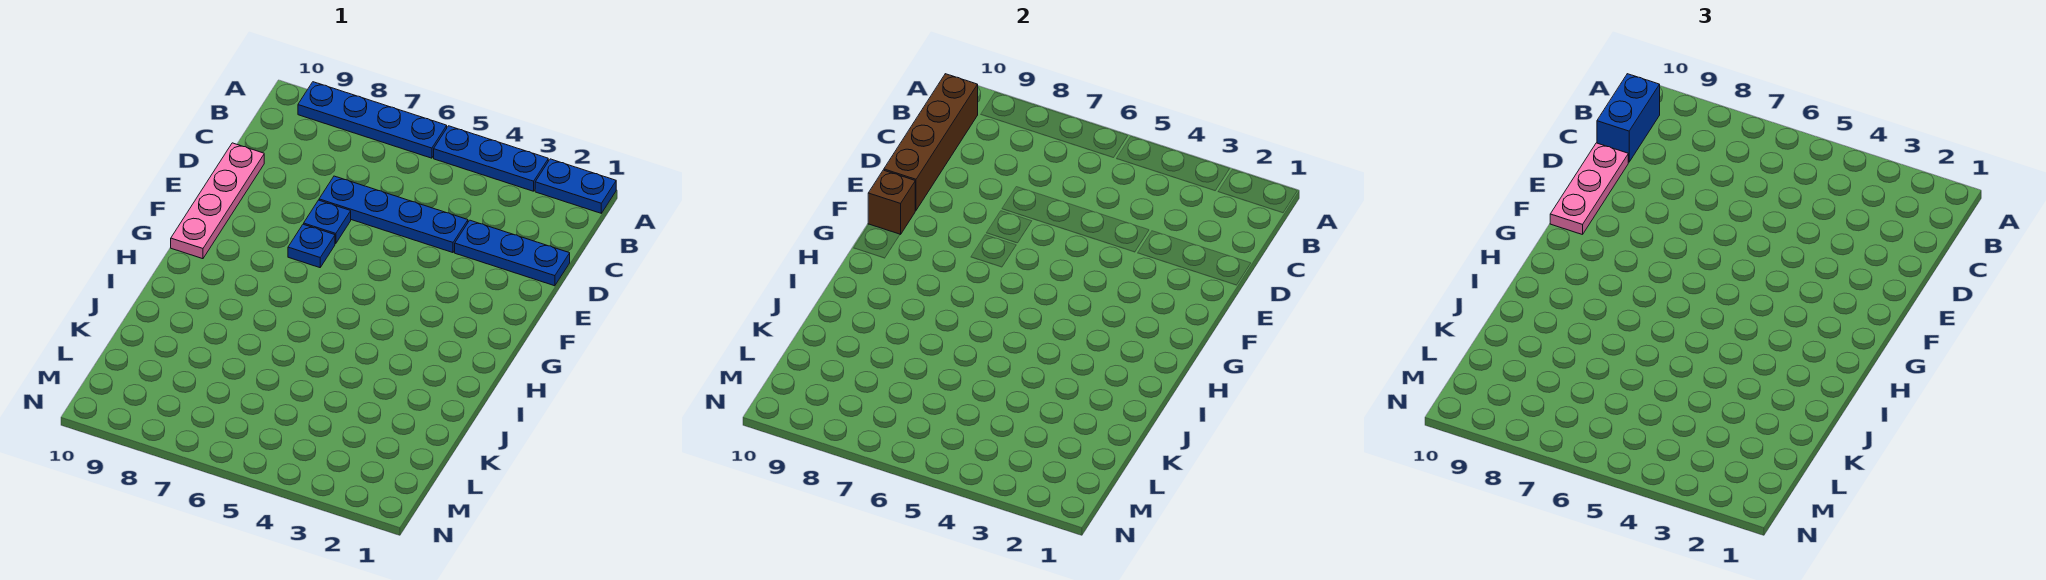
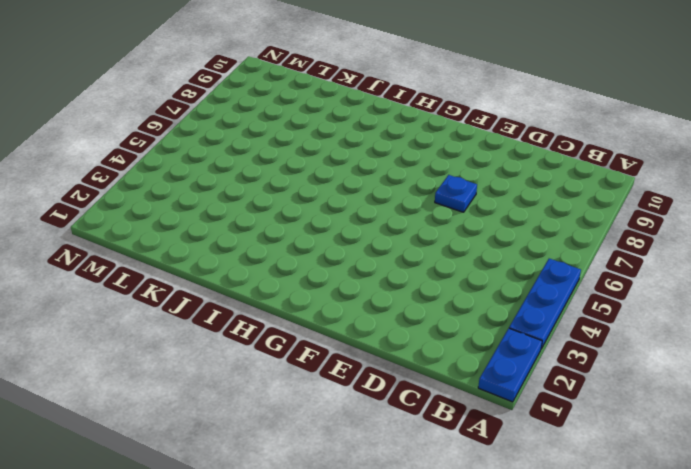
none -> blue 1x4 plate [298,82,447,158]
none -> blue 1x3 plate [455,220,570,286]
none -> blue 1x4 plate [319,176,468,253]

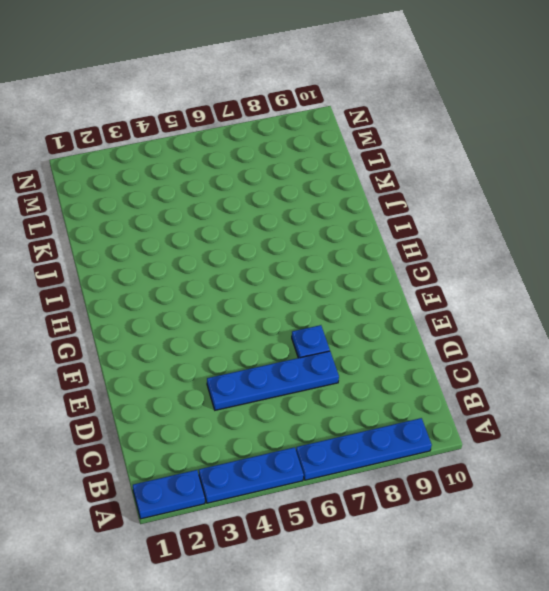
none -> blue 1x3 plate [455,220,570,286]
none -> pink 1x4 plate [171,143,264,259]
none -> blue 1x1 plate [288,224,335,268]

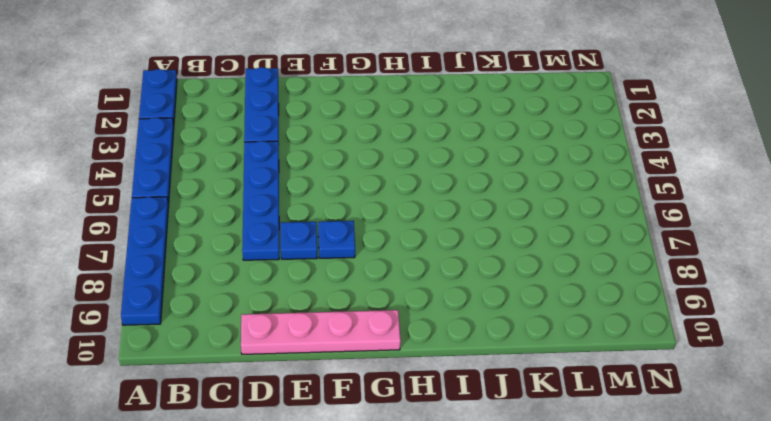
none -> brown 1x4 brick [884,74,978,210]
none -> brown 1x1 brick [868,170,916,235]
none -> blue 1x2 brick [1597,74,1660,162]

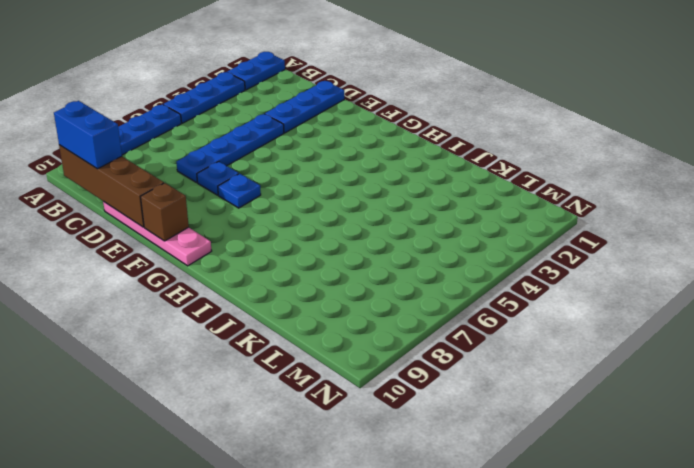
none -> pink 1x3 plate [1550,143,1628,235]

